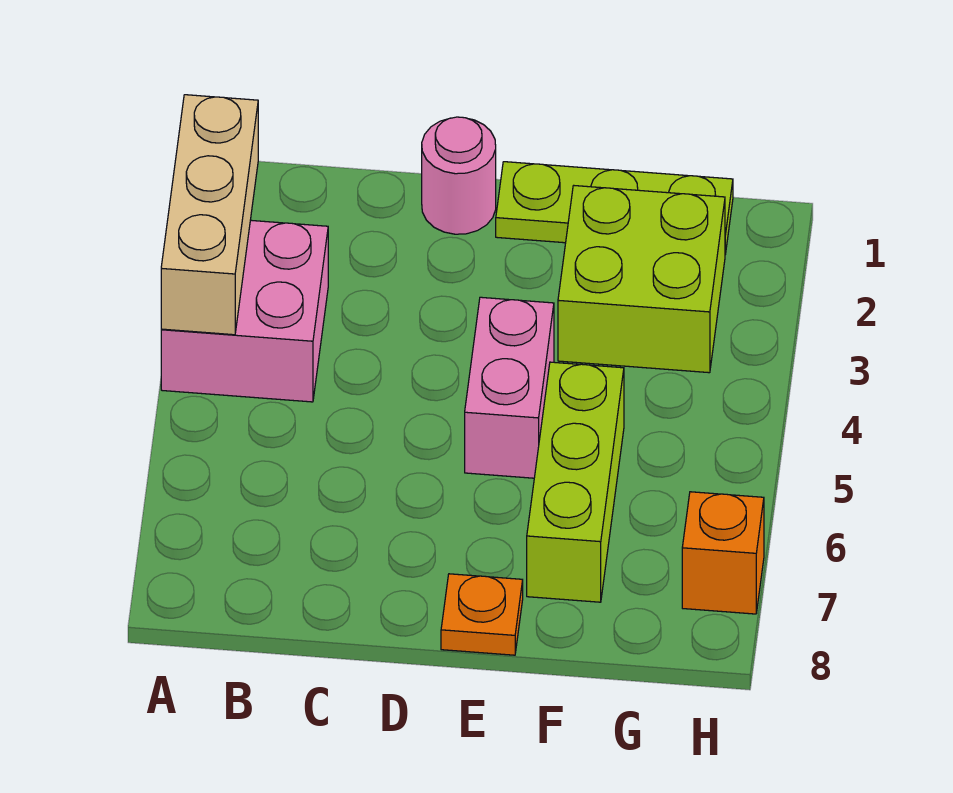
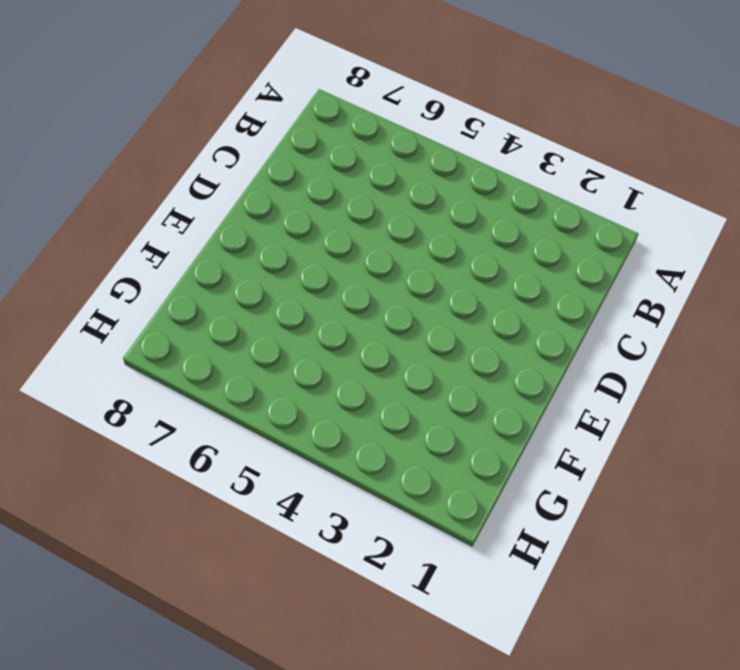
none -> pink 2x2 brick [161,220,328,402]
none -> pink 1x1 round brick [422,117,496,234]

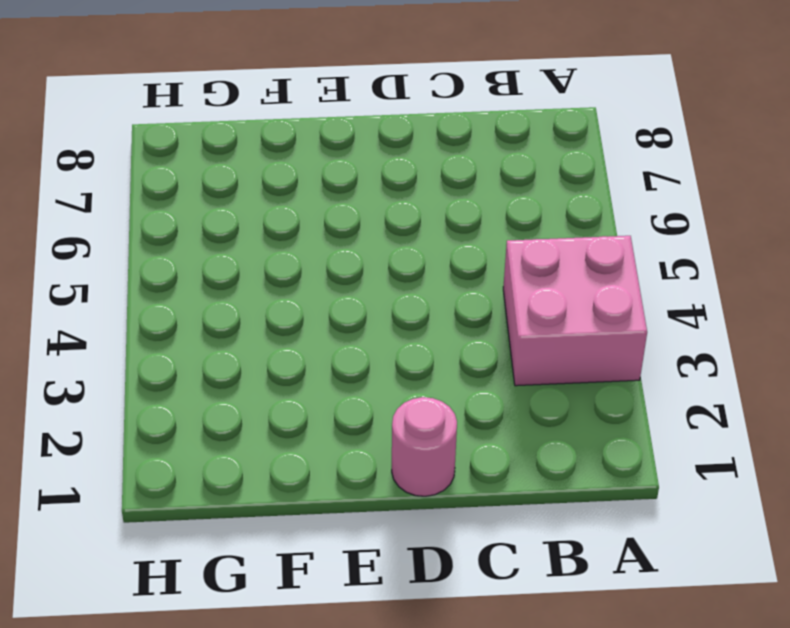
none -> lime 1x3 plate [496,162,733,254]
none -> pink 1x2 brick [465,297,554,478]

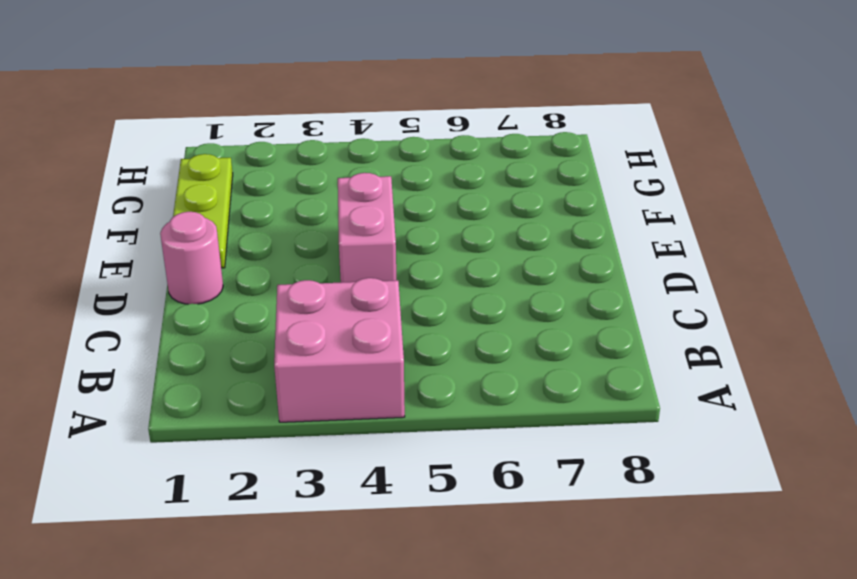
pink 1x2 brick [338,173,396,283] -> pink 1x2 brick turned to [465,297,554,478]
none -> orange 1x1 plate [441,574,523,655]
none -> lime 2x2 brick [558,186,725,373]

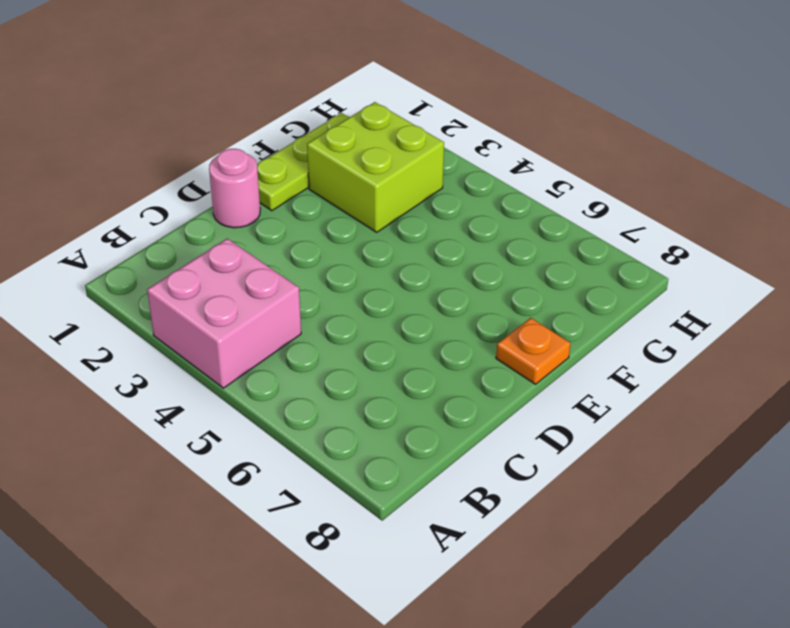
none -> pink 1x2 brick [465,297,554,478]
none -> lime 1x3 brick [527,362,624,602]

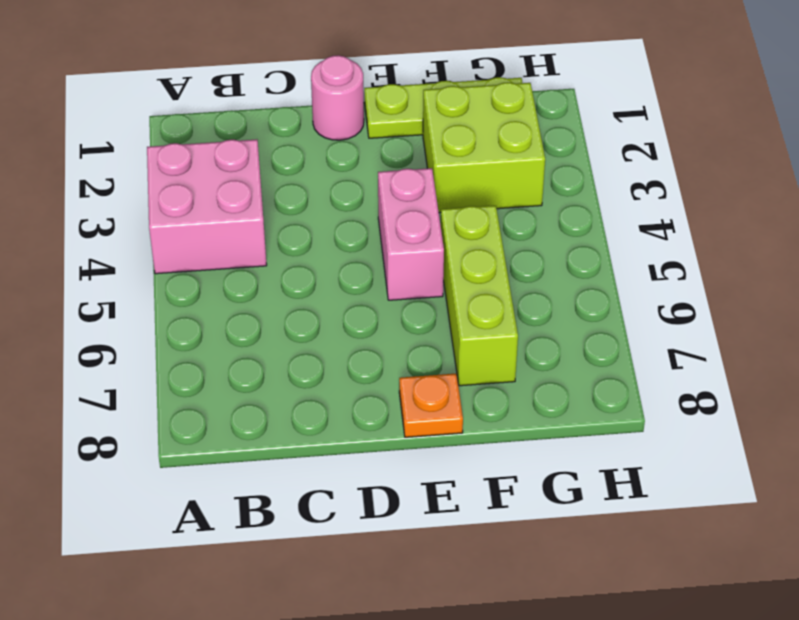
none -> orange 1x1 brick [682,492,764,614]
none -> tan 1x3 brick [161,95,258,335]

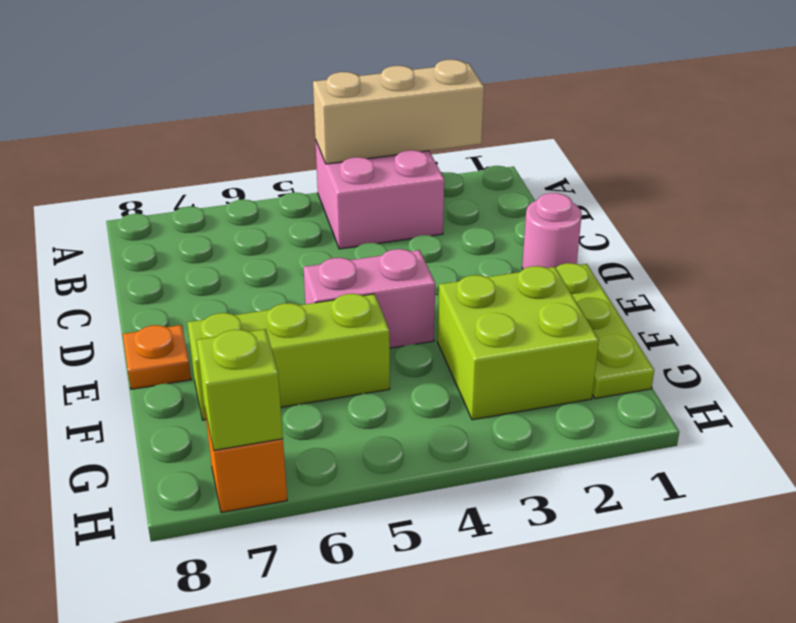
lime 1x1 brick [197,329,283,450] -> none

